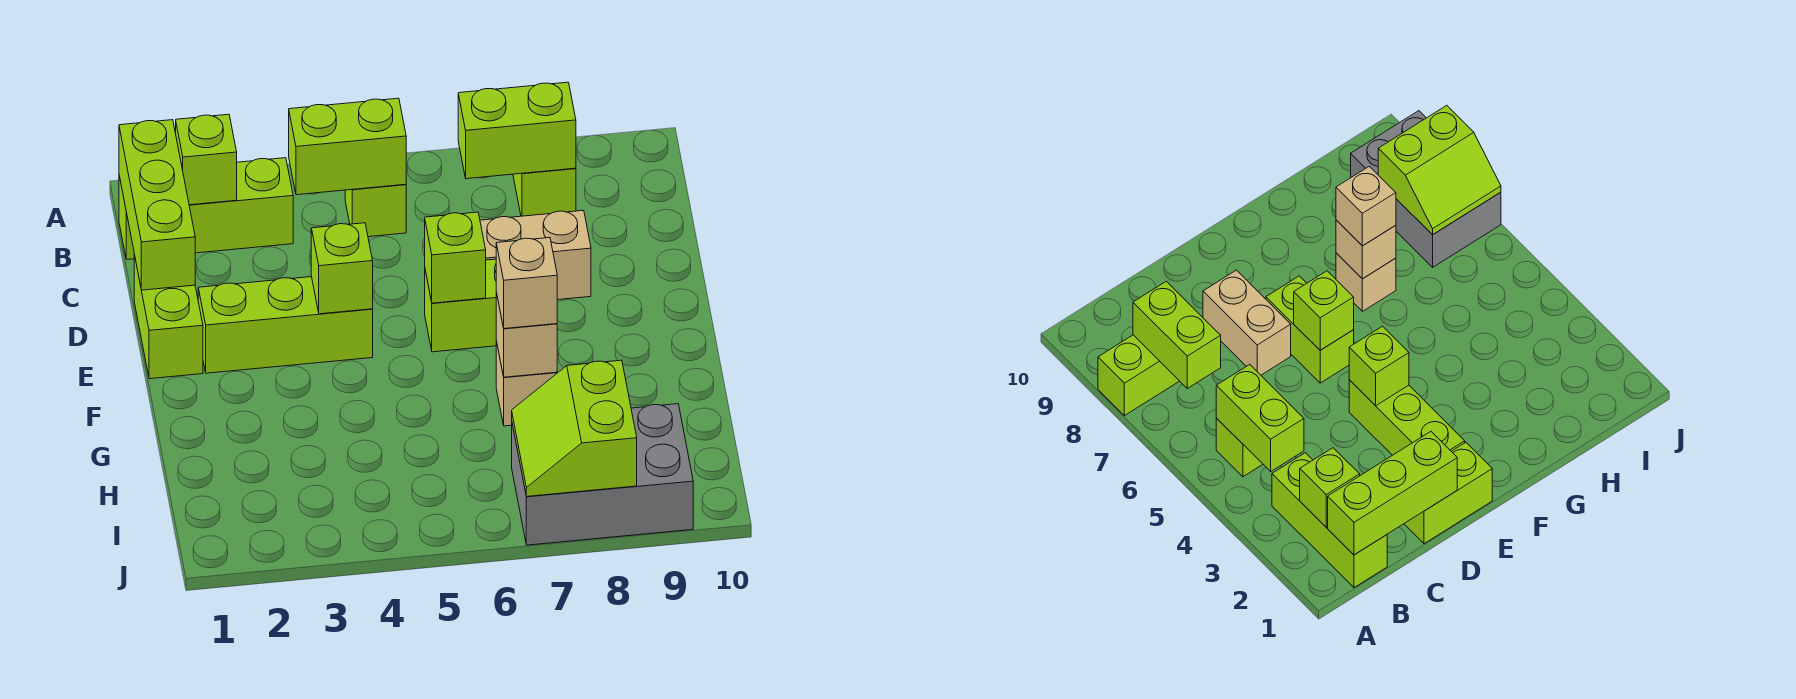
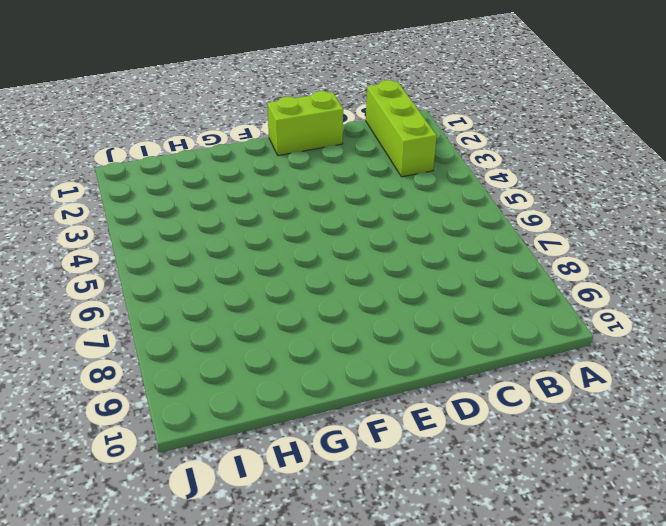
none -> lime 1x2 brick [513,168,576,216]
none -> lime 1x1 brick [345,184,406,237]
none -> tan 1x2 brick [480,210,591,300]

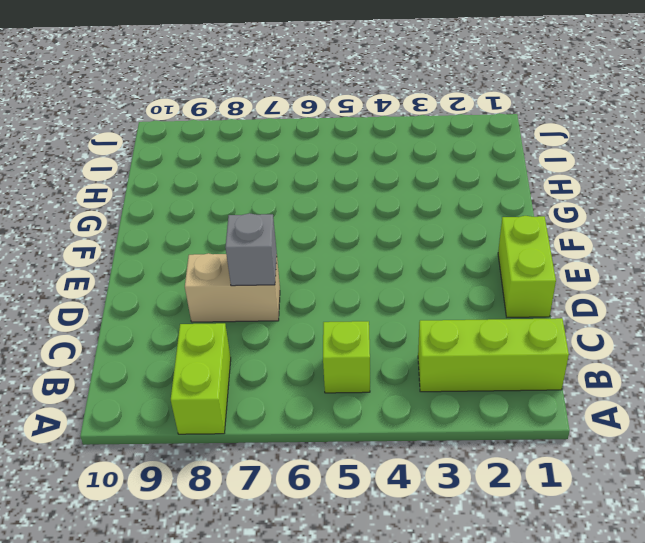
grey 1x1 brick [225,213,277,286] -> none
none -> lime 1x3 brick [198,277,373,373]
none -> lime 1x2 brick [425,259,496,352]
none -> tan 1x1 brick [496,341,557,426]

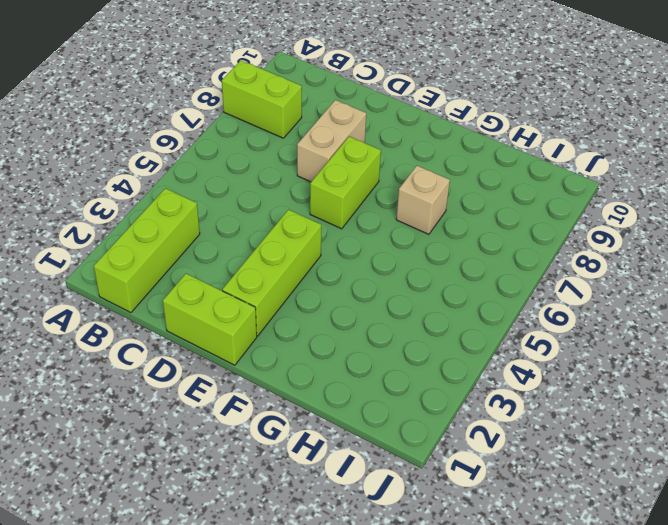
none -> lime 1x1 brick [345,184,406,237]
none -> grey 2x3 brick [512,404,693,545]
none -> lime 1x3 brick [119,120,195,290]

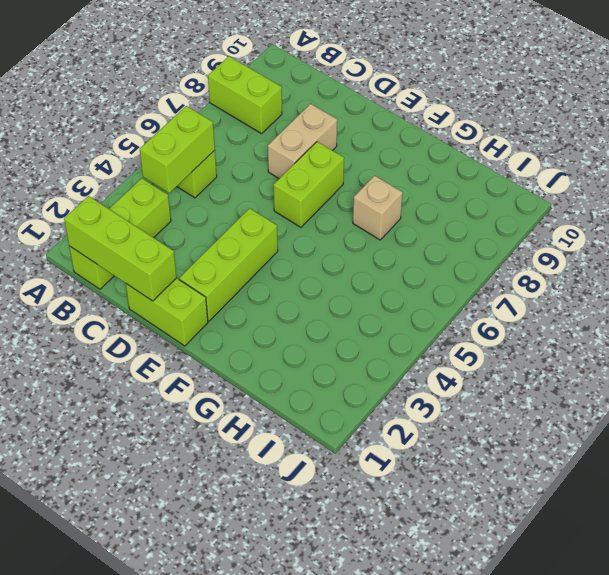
none -> grey 2x3 brick [512,404,693,545]
none -> lime 1x1 brick [176,114,237,205]
none -> lime 1x2 brick [458,82,576,179]

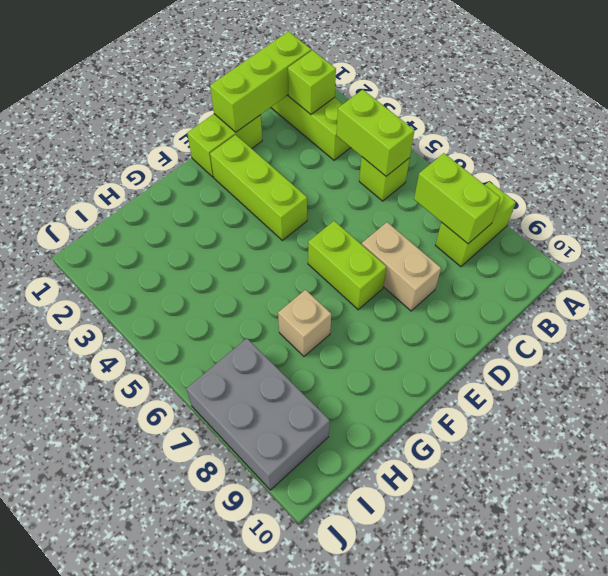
none -> lime 1x1 brick [311,223,373,314]
none -> lime 1x1 brick [425,212,486,303]
none -> tan 1x1 brick [496,292,557,377]

